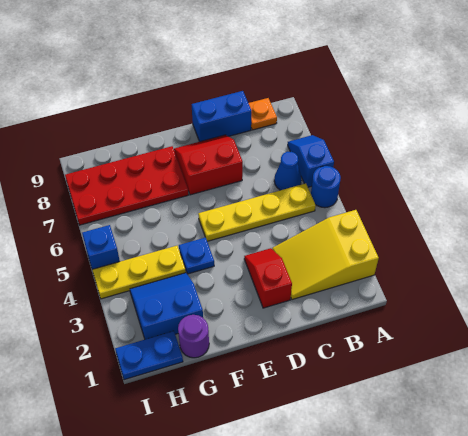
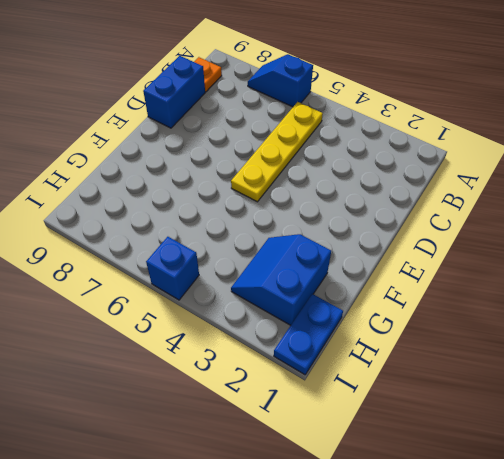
none -> yellow 2x3 slope [272,210,379,300]
none -> blue 1x1 round brick [311,166,341,208]
none -> blue 1x1 cone [274,152,301,190]

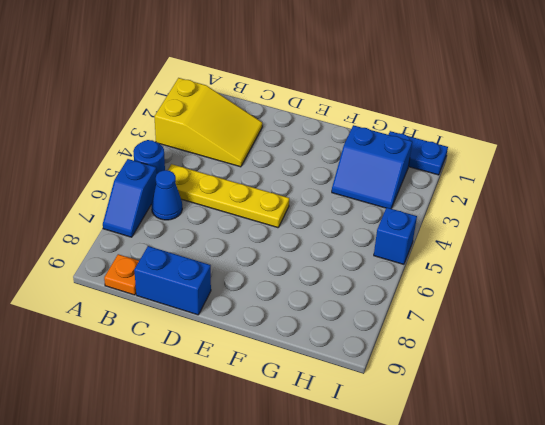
none -> red 1x2 slope [244,248,292,308]
none -> red 2x2 slope [174,135,243,195]
none -> blue 1x1 plate [179,237,214,274]

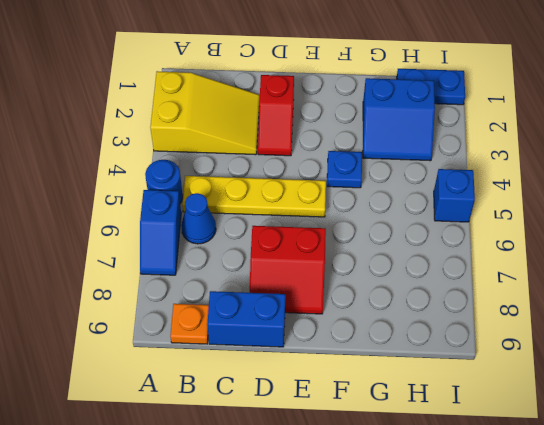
none -> red 2x4 plate [65,146,189,225]
none -> purple 1x1 round brick [178,315,209,358]
none -> yellow 1x3 plate [92,246,186,299]

